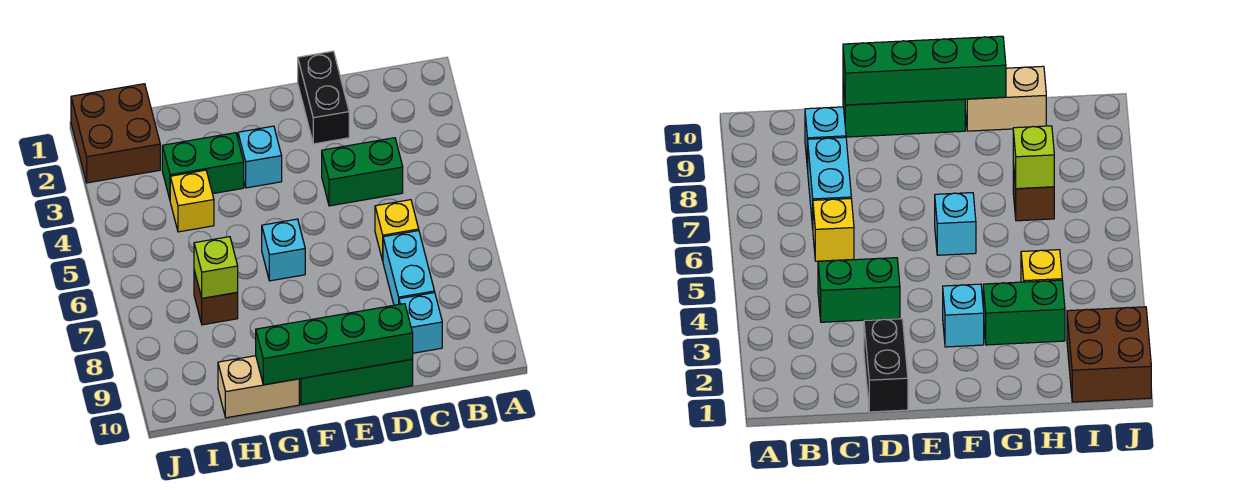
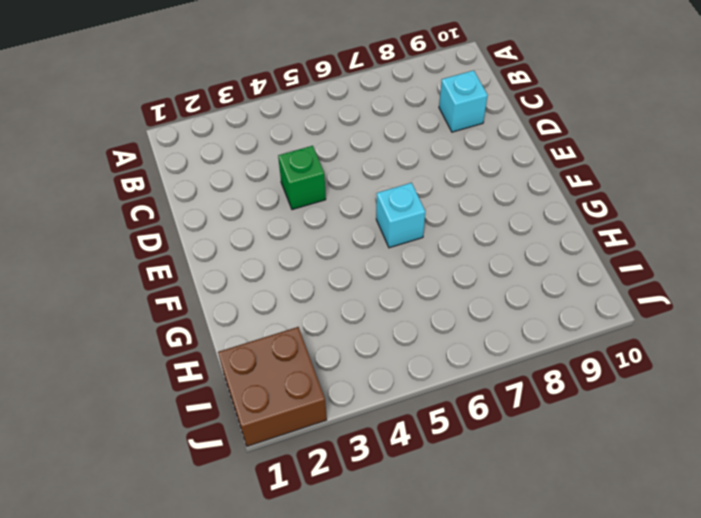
green 1x1 brick [278,146,326,210] -> green 1x2 brick [322,138,403,206]
none -> yellow 1x1 brick [375,200,419,260]
none -> cyan 1x2 brick [383,231,435,305]
none -> black 1x2 brick [298,51,349,144]

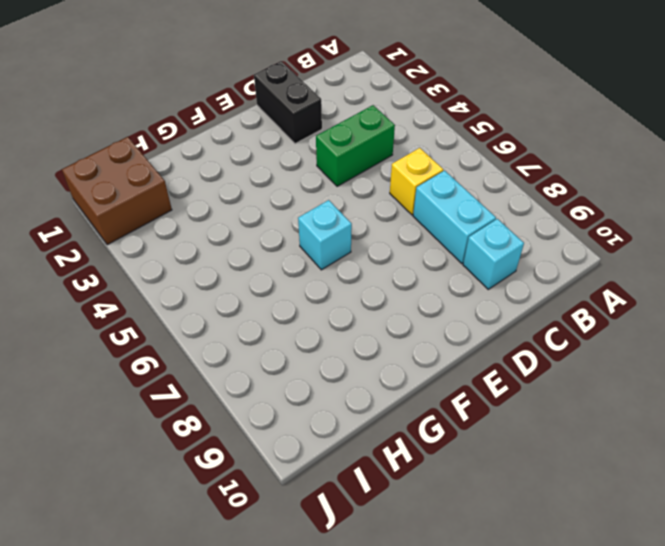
none -> green 1x3 brick [299,359,413,405]
none -> cyan 1x1 brick [238,126,282,188]
none -> green 1x2 brick [162,133,244,199]

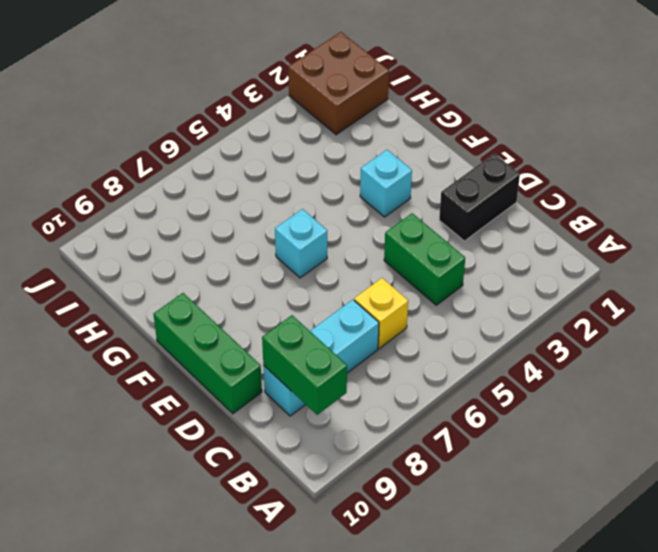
green 1x2 brick [262,315,347,415] -> green 1x2 brick moved to [162,133,244,199]
none -> tan 1x2 brick [218,356,299,418]
none -> yellow 1x1 brick [170,170,214,232]
none -> brown 1x1 brick [194,271,238,325]

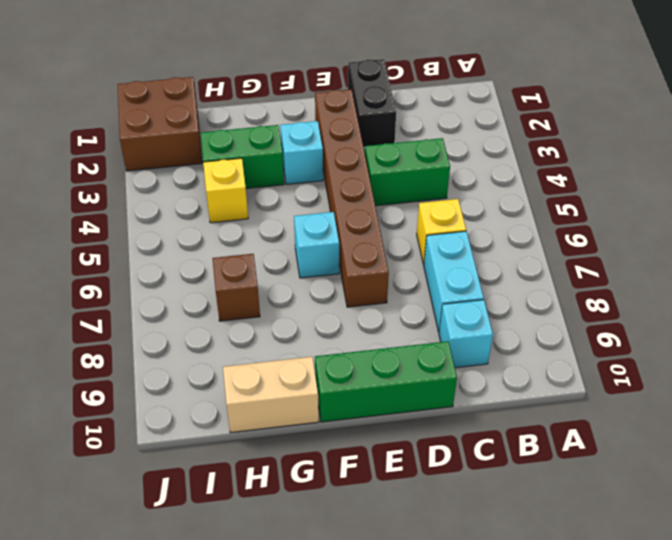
brown 1x6 brick [315,89,389,307] -> none
none -> green 1x4 brick [256,304,413,385]
none -> lime 1x1 brick [194,237,238,298]

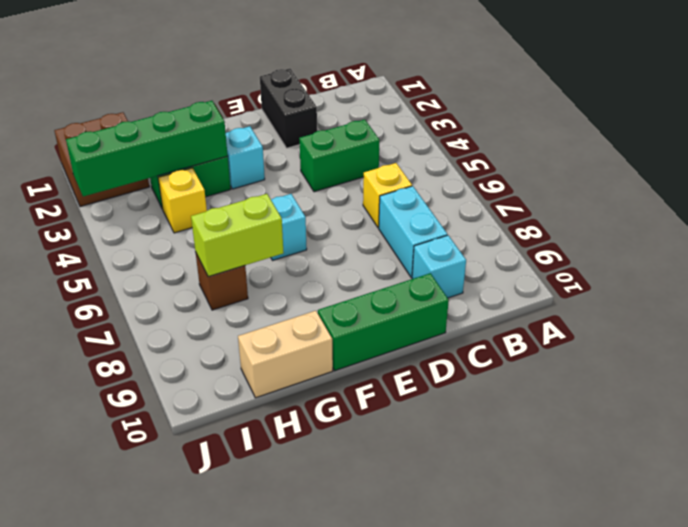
green 1x4 brick [66,101,228,197] -> green 1x4 brick moved to [256,304,413,385]
lime 1x2 brick [191,194,284,277] -> lime 1x1 brick [194,237,238,298]

